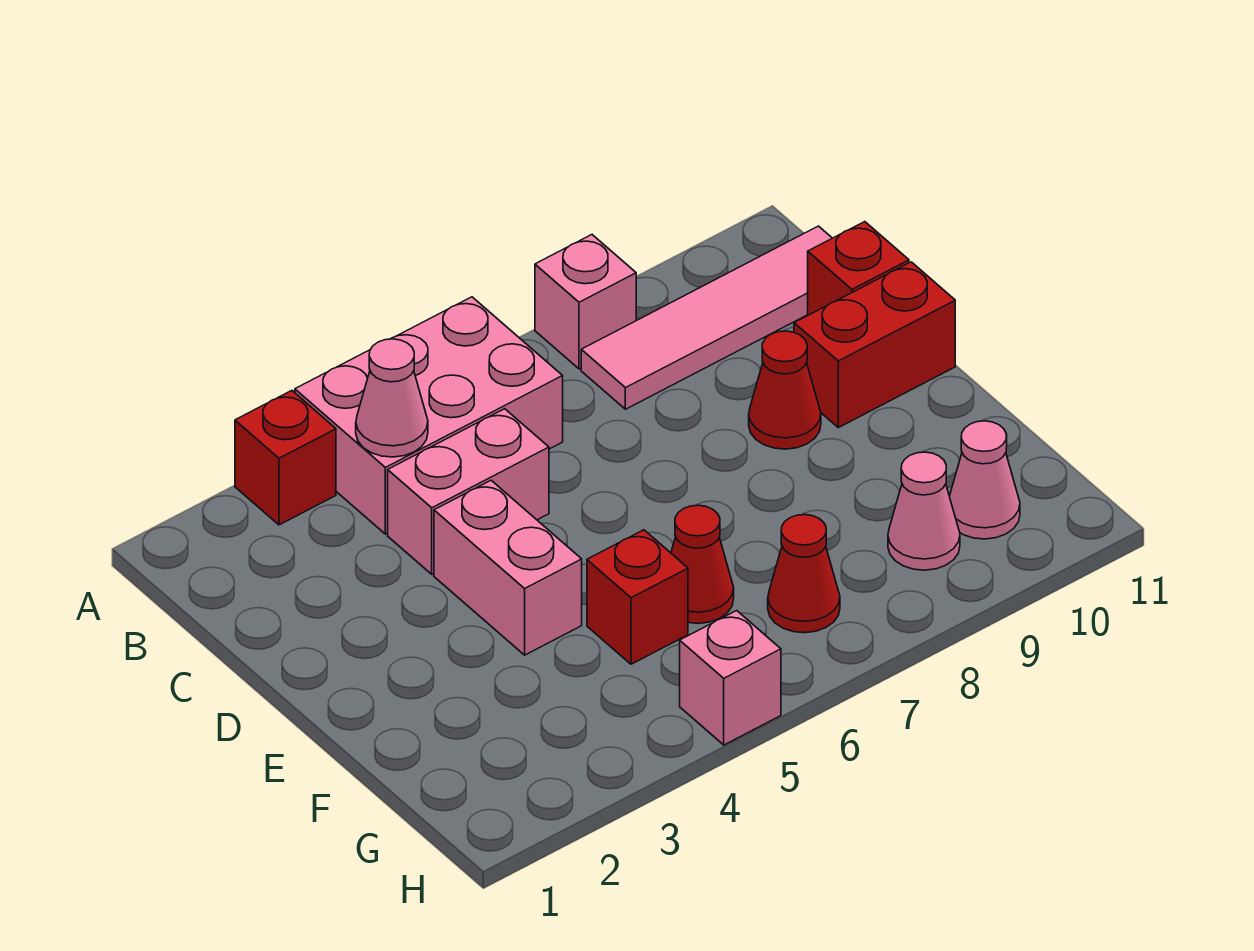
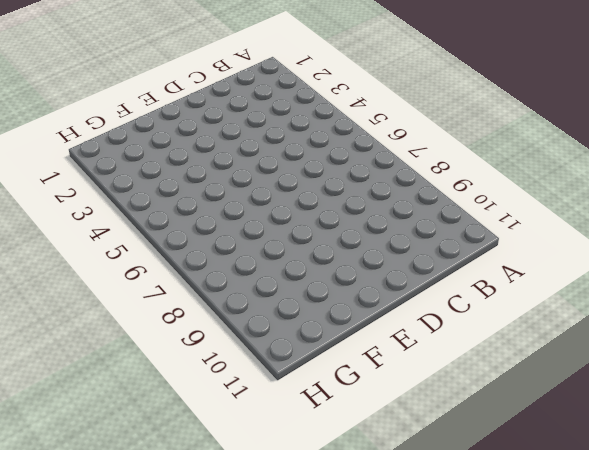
none -> red 1x1 brick [235,391,336,525]
none -> pink 2x3 brick [295,297,563,534]
none -> pink 1x1 brick [535,235,636,369]

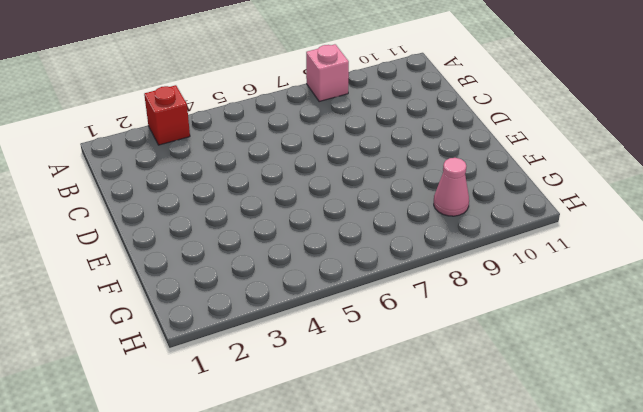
none -> pink 2x3 brick [295,297,563,534]
none -> pink 1x4 tile [581,226,832,409]
none -> pink 1x2 brick [388,409,549,574]

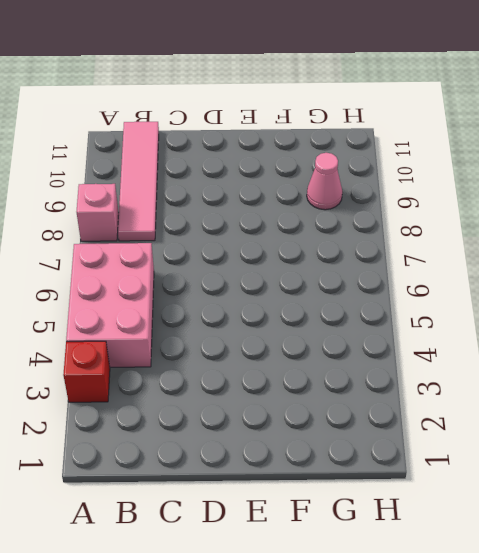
none -> pink 1x2 brick [388,409,549,574]
none -> red 1x1 brick [808,222,909,315]
none -> pink 1x2 brick [434,480,582,655]

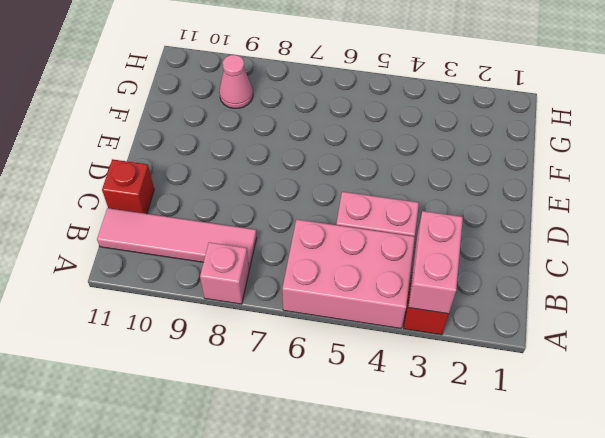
pink 1x2 brick [408,211,463,314] -> pink 1x2 brick moved to [434,480,582,655]
none -> red 1x1 cone [749,331,821,449]
none -> red 1x2 brick [794,262,955,428]
none -> red 1x1 brick [587,530,688,664]

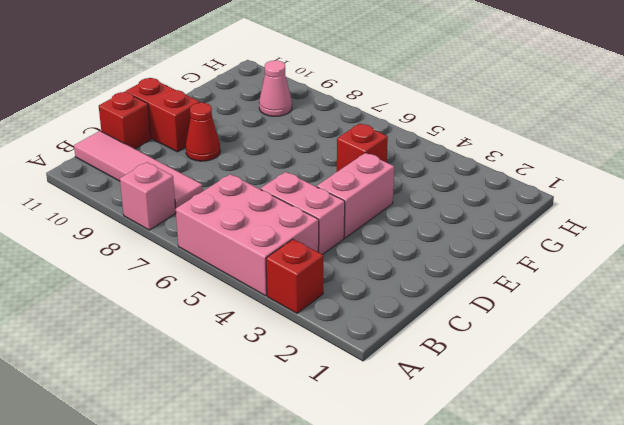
none -> red 1x1 cone [671,505,734,624]
none -> red 1x1 cone [768,515,840,633]
none -> pink 1x1 cone [949,421,1020,539]

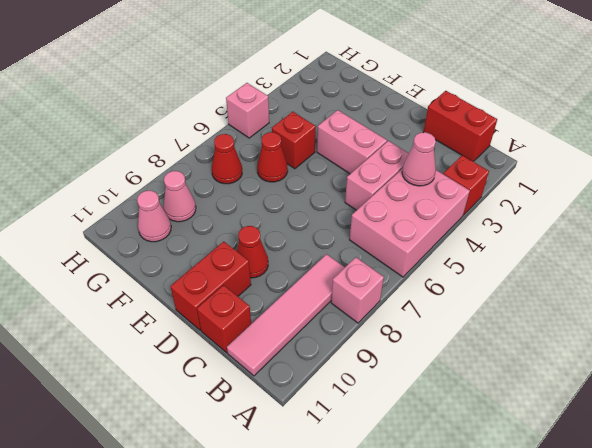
red 1x2 brick [423,91,497,161] -> none

